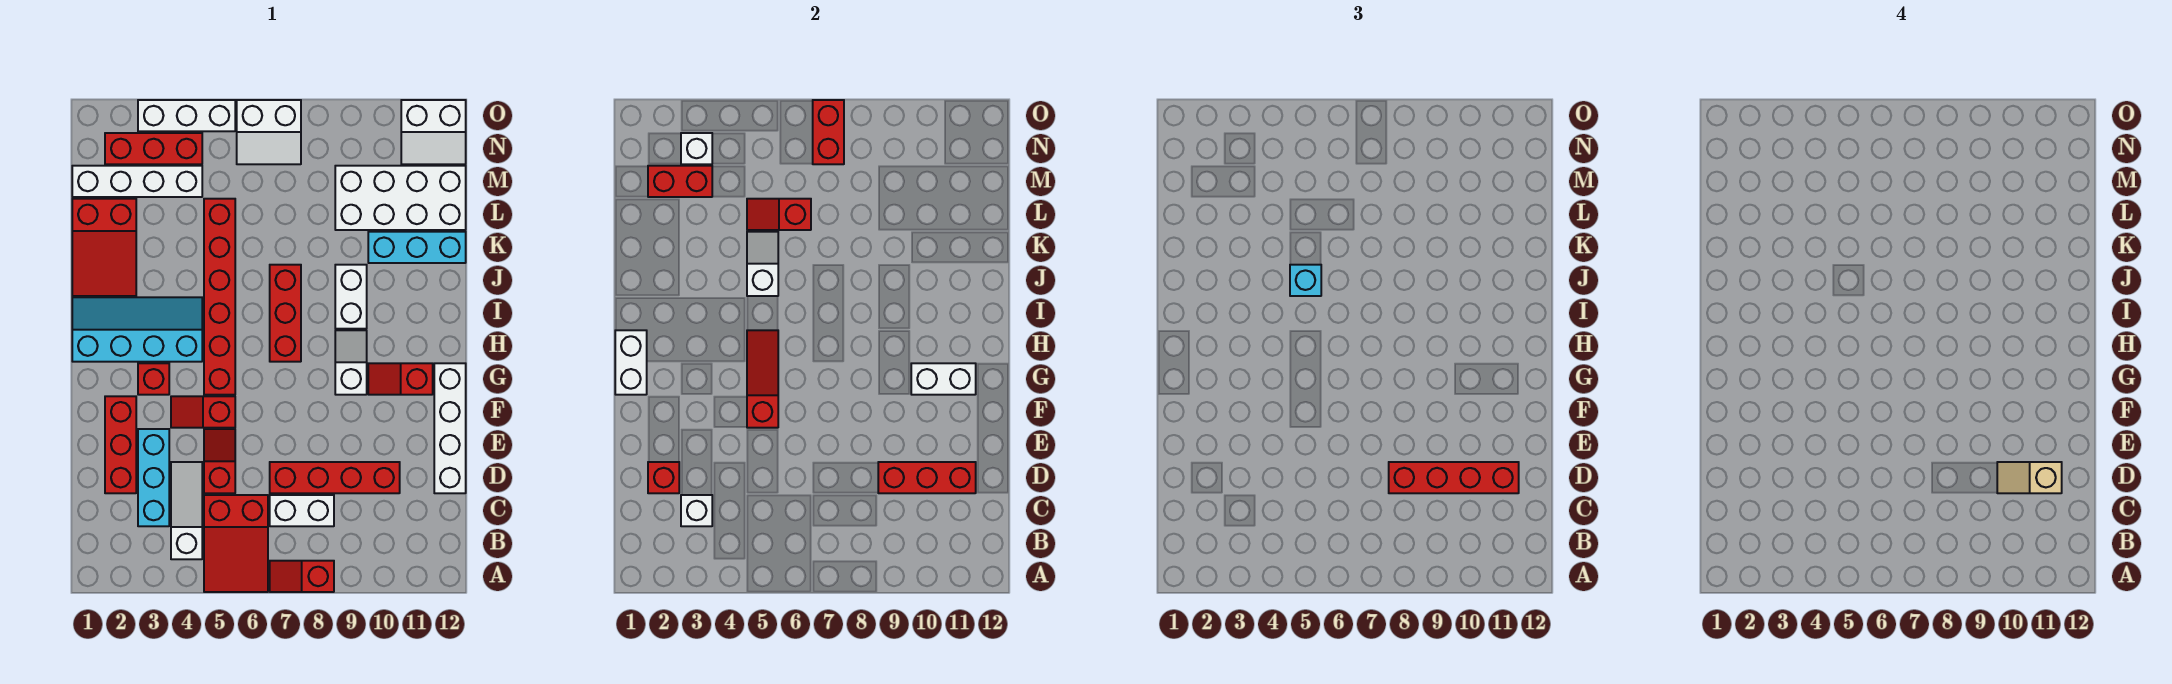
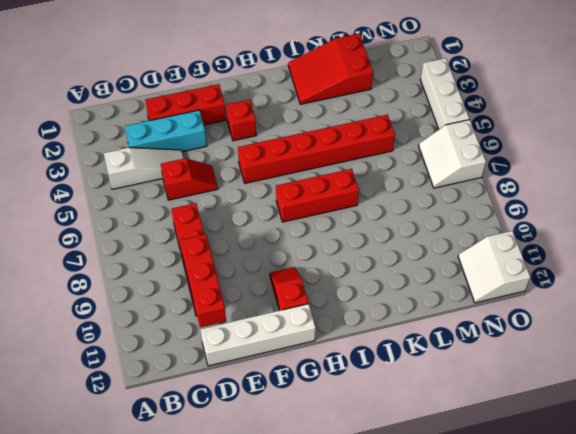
none -> red 2x3 slope [204,495,268,592]
none -> red 1x2 slope [270,561,334,592]
none -> white 1x2 brick [270,495,334,526]
none -> red 1x2 slope [171,396,235,428]

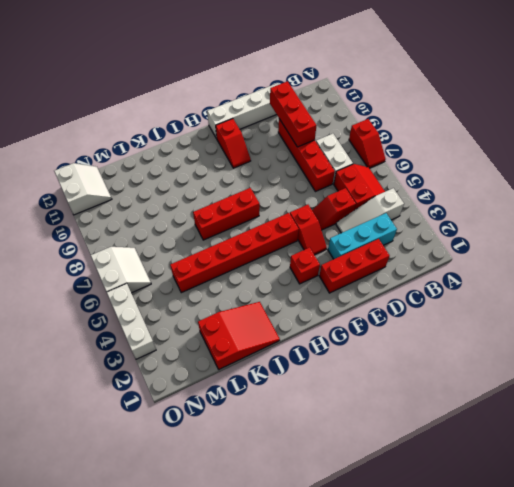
red 2x2 slope [334,164,385,209] -> red 2x3 slope [204,495,268,592]
none -> white 1x2 slope [335,330,367,395]
none -> cyan 2x4 slope [72,297,202,362]
none -> white 1x2 brick [335,265,367,329]
none -> cyan 1x3 brick [368,232,466,263]

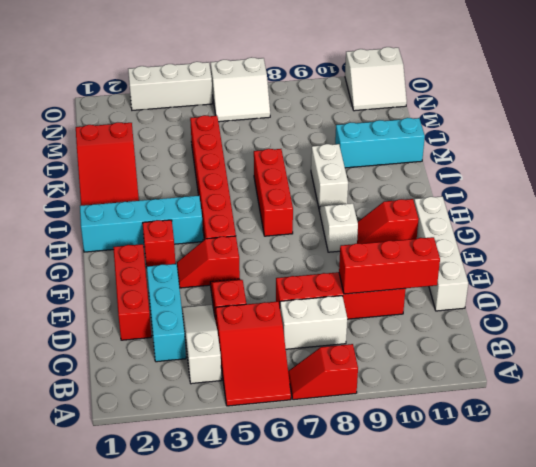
none -> white 2x4 brick [335,166,466,230]
none -> white 1x4 brick [72,166,202,197]
none -> red 1x3 brick [105,133,202,164]
none -> white 1x1 brick [681,495,712,526]

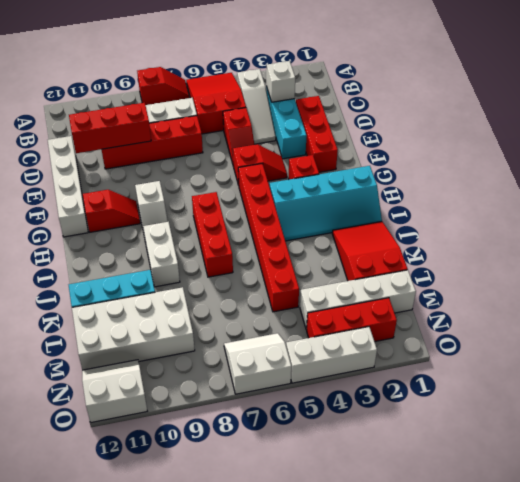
none -> red 1x1 brick [648,462,679,493]
none -> red 1x3 slope [747,330,778,428]
none -> white 1x2 brick [615,330,647,395]
none -> white 1x2 brick [911,363,976,395]

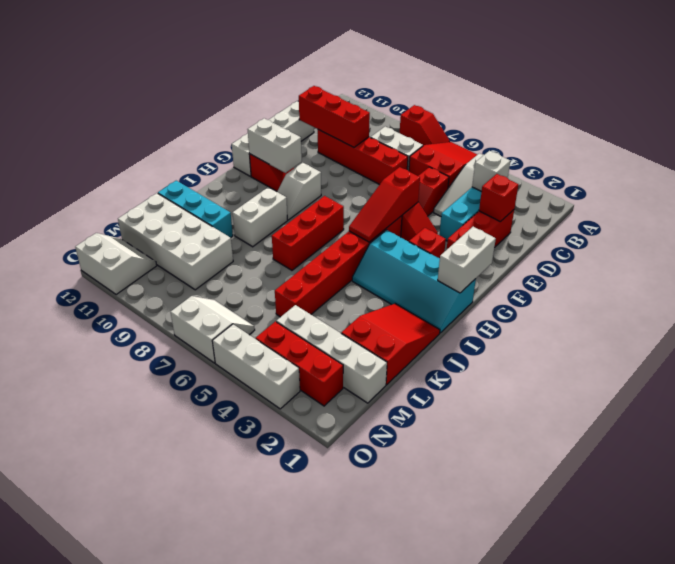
none -> white 1x2 slope [747,232,778,296]
none -> red 1x2 slope [747,199,811,230]
none -> red 1x2 brick [648,166,712,197]
none -> white 1x1 brick [681,133,712,164]

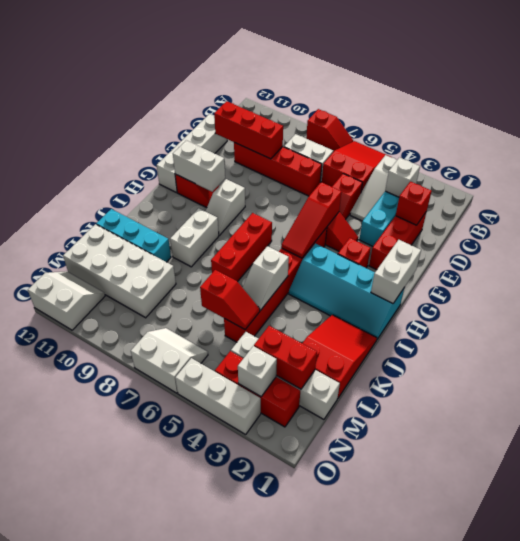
none -> red 1x2 brick [813,100,844,164]
none -> red 1x4 brick [1389,462,1519,493]
none -> cyan 1x1 brick [1290,265,1321,296]
none -> tan 1x2 slope [1997,462,2062,493]

